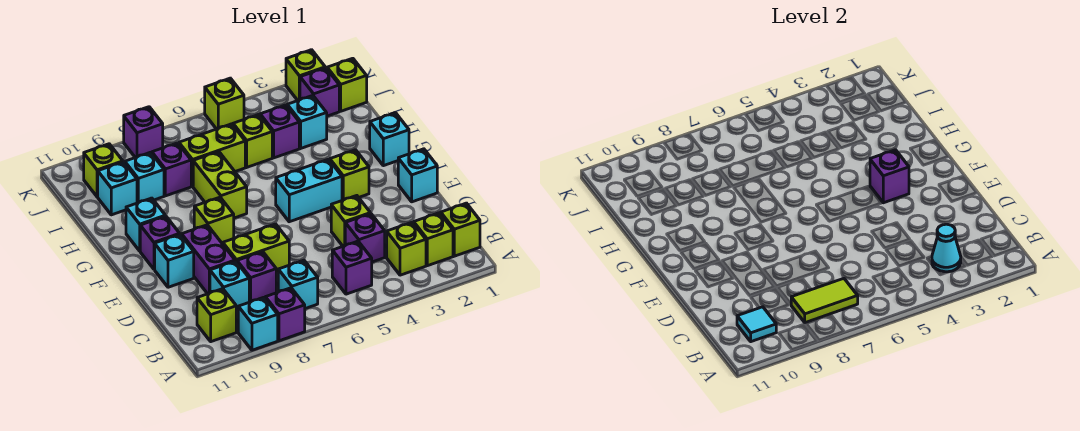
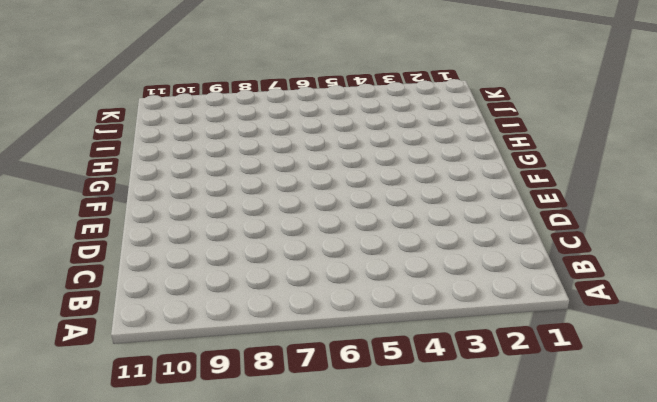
none -> purple 1x1 brick [265,288,305,341]
none -> cyan 1x1 brick [238,297,278,350]
none -> lime 1x1 brick [441,203,480,256]
none -> lime 1x1 brick [414,213,453,266]

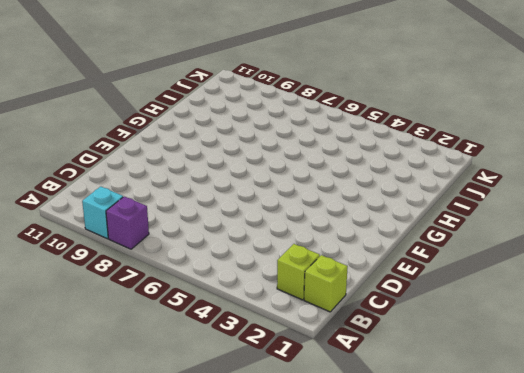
none -> lime 1x1 brick [387,222,426,275]
none -> purple 1x1 brick [332,241,372,294]
none -> cyan 1x1 brick [278,260,318,309]
none -> lime 1x1 brick [197,289,236,342]

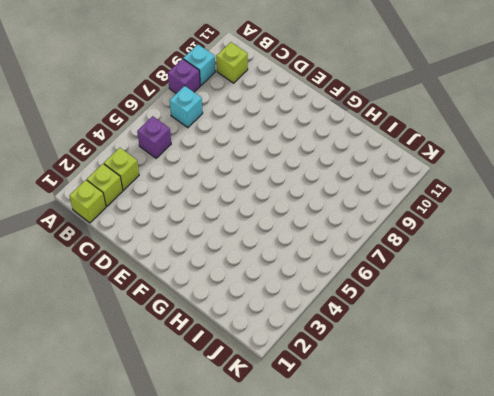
none -> purple 1x1 brick [345,214,385,262]
none -> purple 1x1 brick [237,252,276,302]
none -> cyan 1x1 brick [210,261,249,310]
none -> lime 1x1 brick [331,196,370,246]

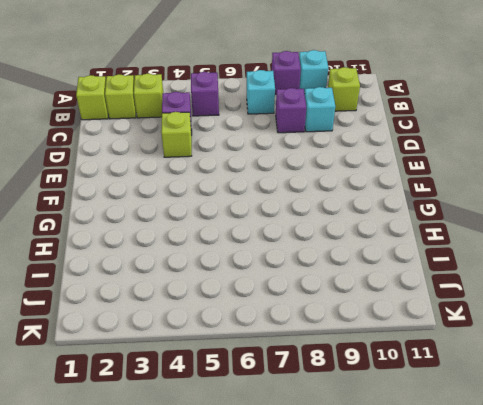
none -> lime 1x2 brick [223,224,289,273]
none -> purple 1x2 brick [182,225,235,294]
none -> cyan 1x1 brick [398,149,437,202]
none -> cyan 1x1 brick [155,235,194,287]

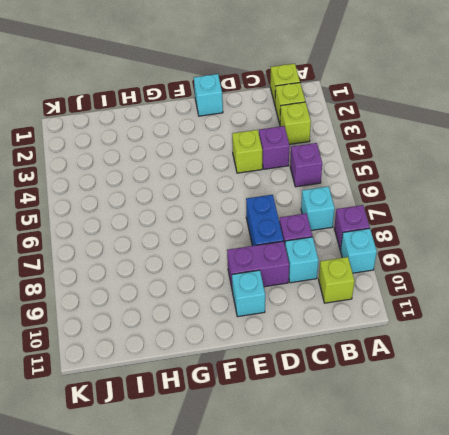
blue 1x2 brick [246,195,284,246] -> lime 1x2 brick [223,224,289,273]
none -> lime 1x1 brick [330,150,369,200]
none -> cyan 1x2 brick [276,159,342,222]
none -> lime 1x1 brick [194,197,234,244]
none -> purple 1x1 brick [140,216,180,269]

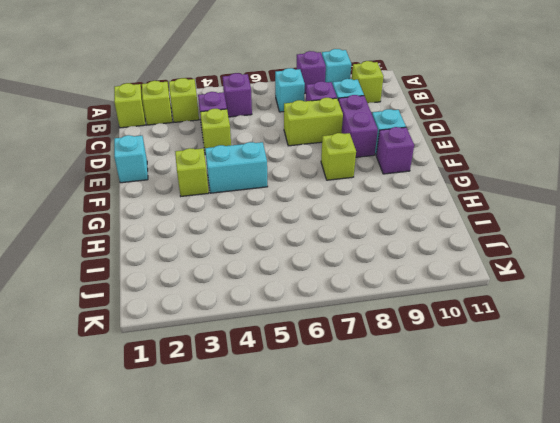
none -> cyan 1x1 brick [370,113,409,166]
none -> lime 1x2 brick [193,152,247,218]
none -> cyan 1x1 brick [126,198,165,251]
none -> cyan 1x1 brick [287,96,327,148]

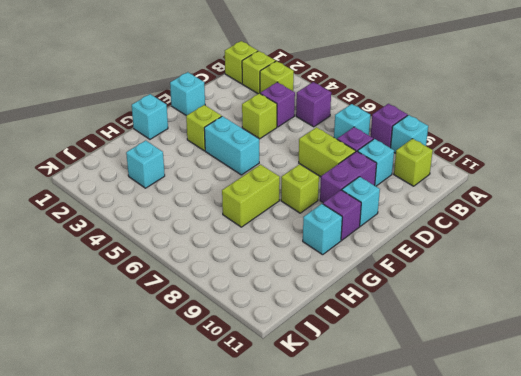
none -> purple 1x1 brick [260,105,299,158]
none -> lime 1x1 brick [233,114,272,167]
none -> lime 1x2 brick [179,124,245,186]
none -> purple 1x1 brick [152,143,191,196]

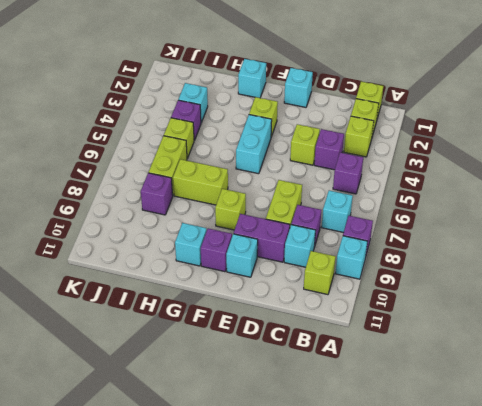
none -> cyan 1x1 brick [125,152,164,203]
none -> cyan 1x1 brick [98,162,137,215]
none -> lime 1x1 brick [327,58,367,111]
none -> purple 1x1 brick [300,68,339,116]

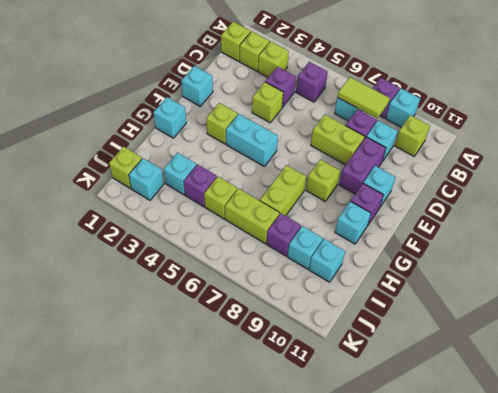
cyan 1x1 brick [129,158,164,200] -> purple 1x1 brick [300,68,339,116]
none -> lime 1x1 brick [84,144,123,197]
none -> lime 1x1 brick [286,50,325,100]
none -> lime 1x1 brick [205,78,244,129]
none -> purple 1x1 brick [124,107,163,158]

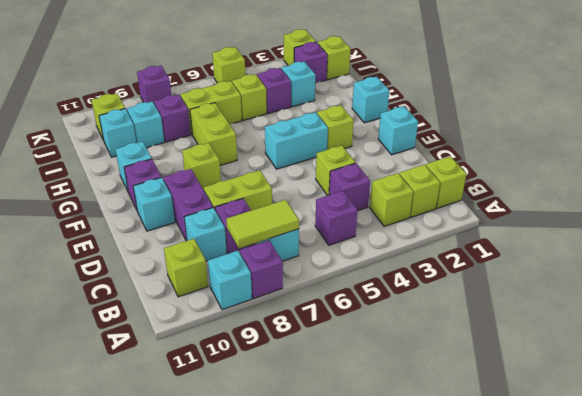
none -> cyan 1x1 cone [932,224,961,272]
none -> cyan 1x1 tile [737,307,776,342]
none -> purple 1x1 brick [870,150,909,203]

